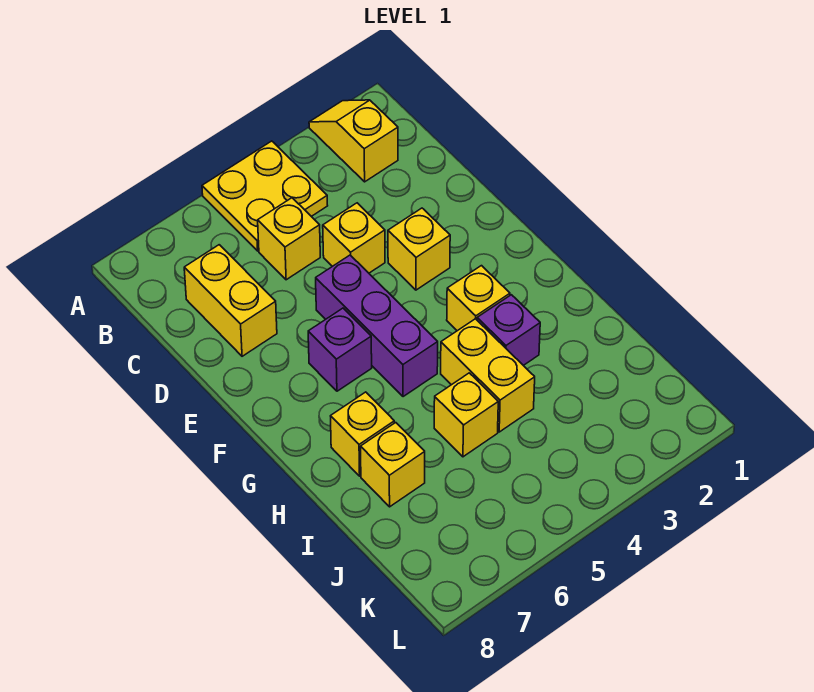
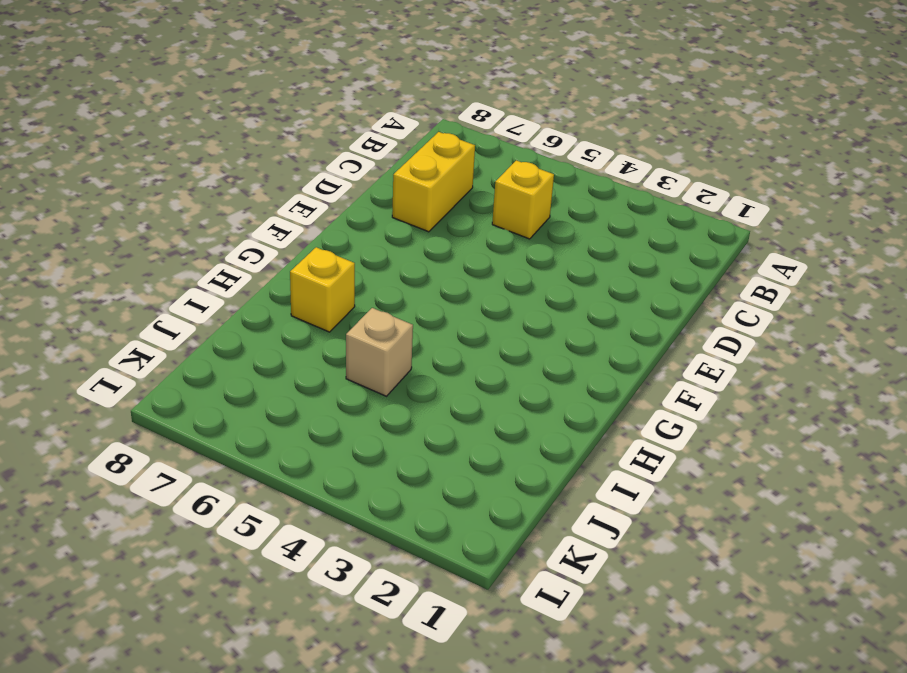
tan 1x1 brick [346,308,413,396] -> yellow 1x1 brick [434,373,498,457]
none -> yellow 1x2 slope [309,100,398,182]
none -> yellow 2x2 plate [202,141,328,251]
none -> yellow 1x1 brick [323,203,385,273]

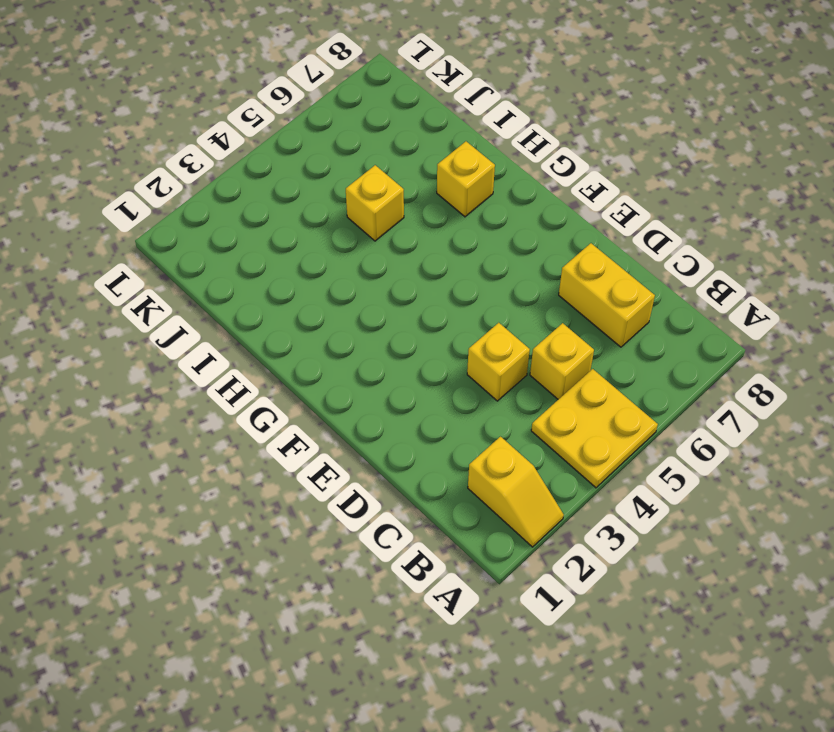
none -> yellow 1x1 brick [388,208,450,290]
none -> purple 1x3 brick [316,255,438,397]
none -> purple 1x1 brick [308,308,372,391]

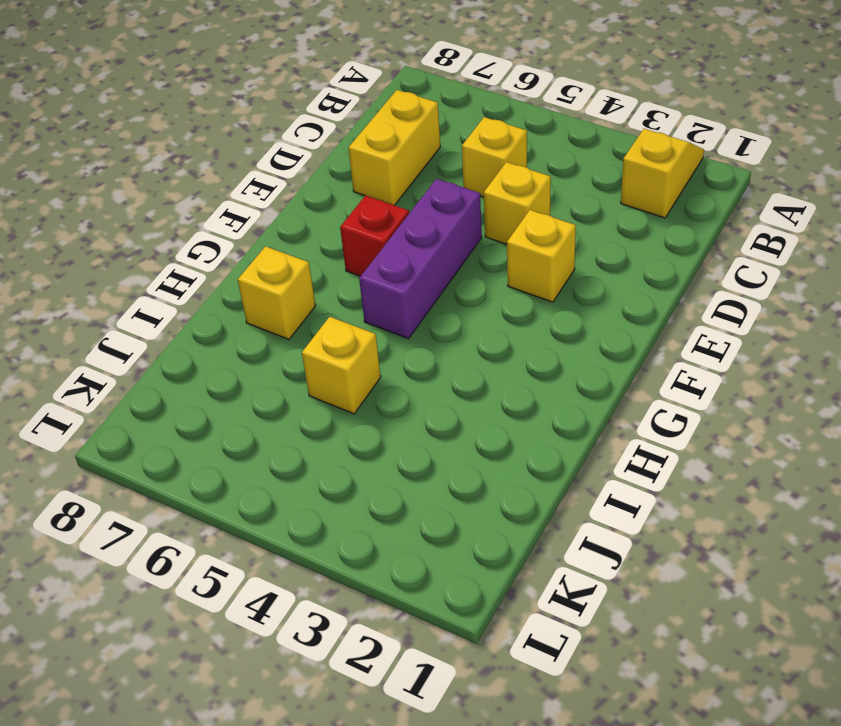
red 1x1 brick [340,196,409,276] -> purple 1x1 brick [308,308,372,391]
none -> yellow 2x2 plate [202,141,328,251]
none -> yellow 1x1 brick [447,266,510,331]
none -> purple 1x1 brick [477,295,540,365]

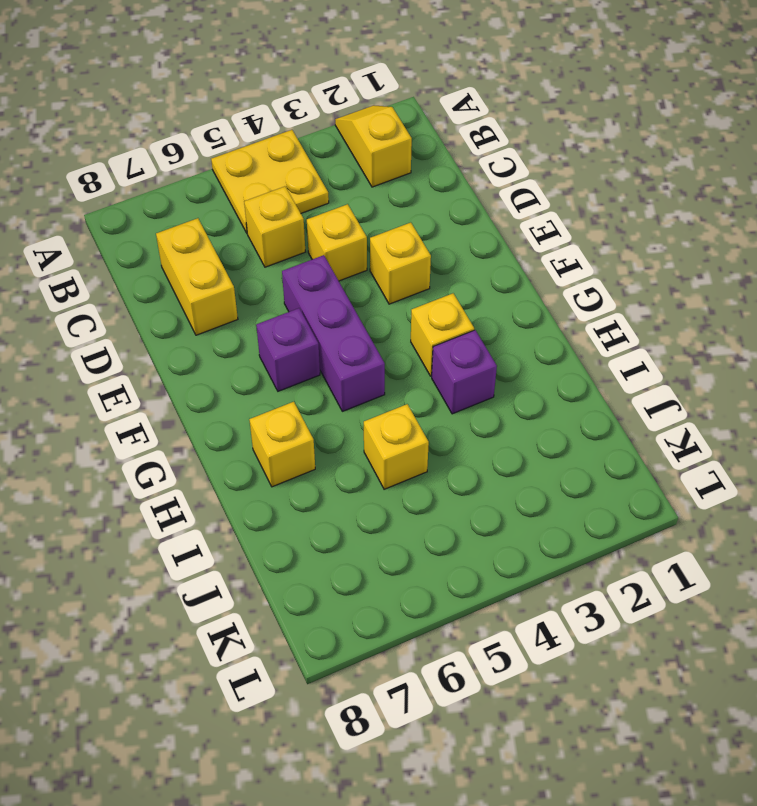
none -> yellow 1x2 brick [441,319,535,432]
none -> yellow 1x1 brick [361,423,425,507]

